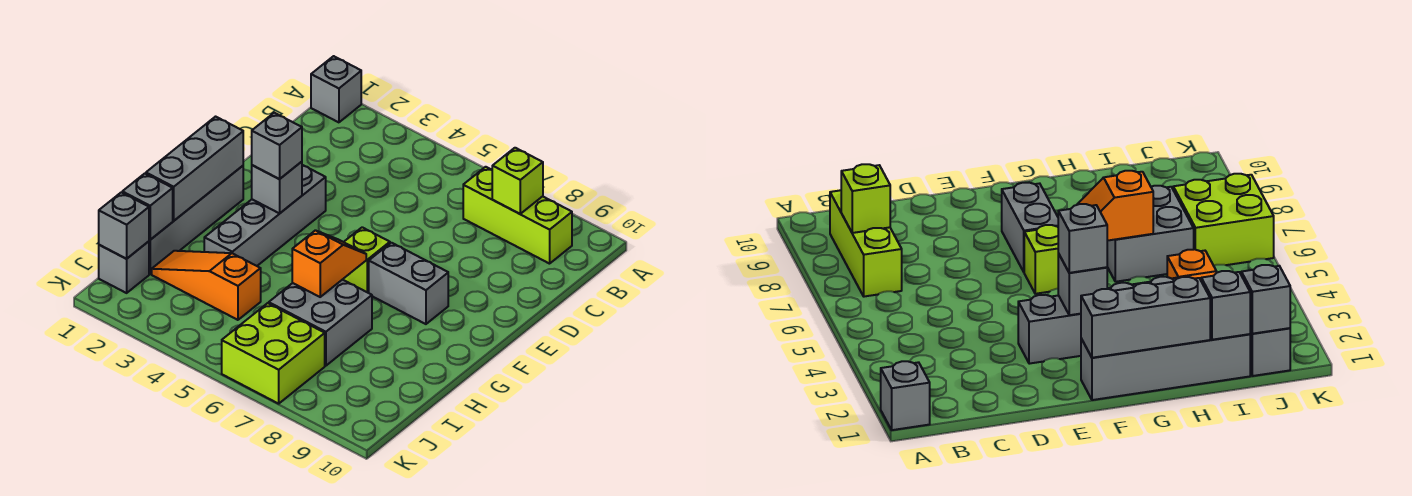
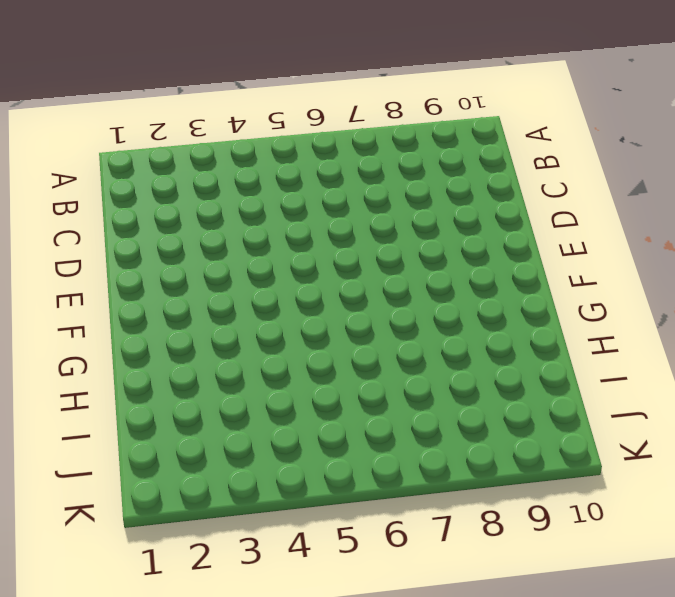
none -> grey 1x1 brick [311,56,361,122]
none -> lime 1x3 brick [463,167,572,264]
none -> grey 1x4 brick [204,165,326,266]

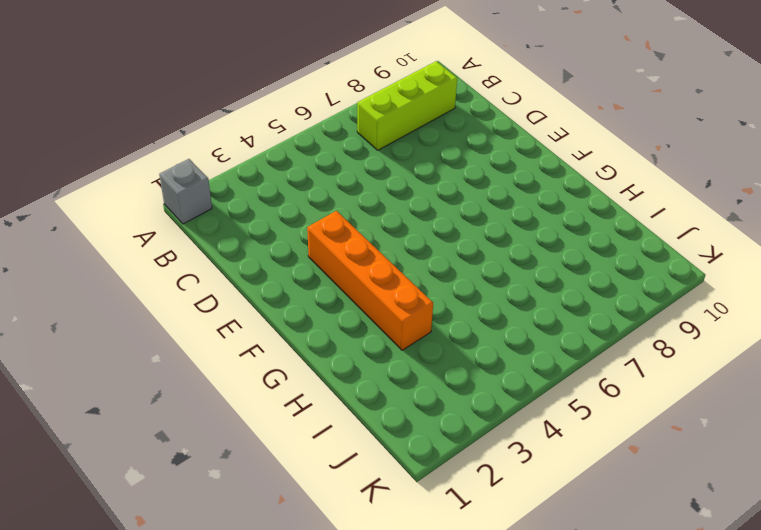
orange 1x4 brick [307,211,433,350] -> grey 1x4 brick [204,165,326,266]
none -> grey 1x4 brick [149,166,243,274]
none -> lime 1x1 brick [343,227,390,293]
none -> grey 1x2 brick [369,243,448,324]

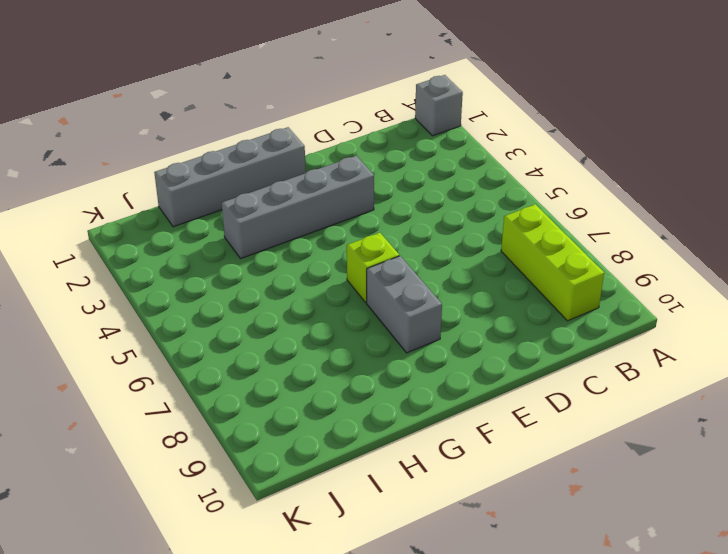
none -> grey 2x2 brick [269,280,372,366]
none -> orange 1x3 slope [152,251,261,320]
none -> grey 1x1 brick [99,241,149,293]

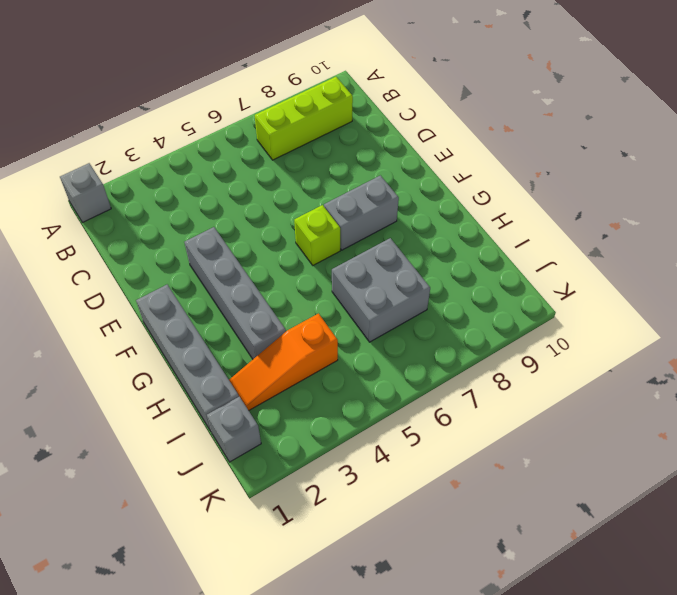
none -> lime 2x2 brick [222,303,325,404]
none -> lime 1x1 brick [492,148,543,214]
none -> grey 1x3 brick [146,117,243,221]

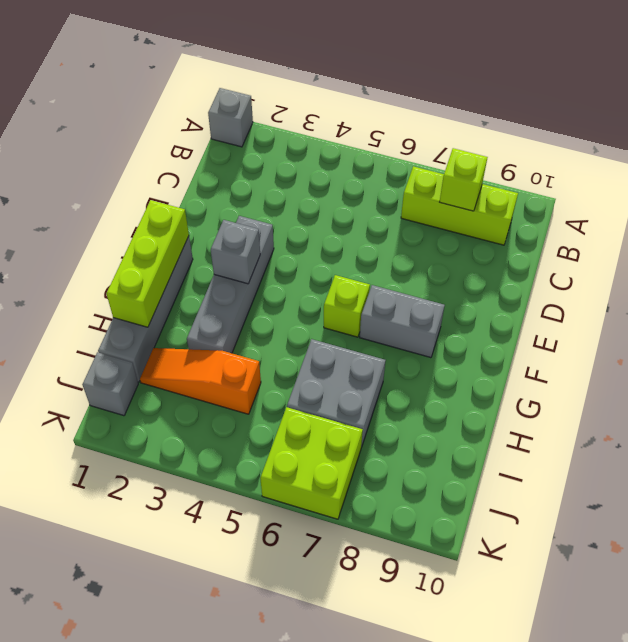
lime 1x3 brick [106,200,189,327] -> grey 1x3 brick [146,117,243,221]
none -> orange 1x2 slope [292,230,366,297]
none -> grey 1x1 brick [122,174,173,240]
none -> grey 1x1 brick [99,192,149,259]

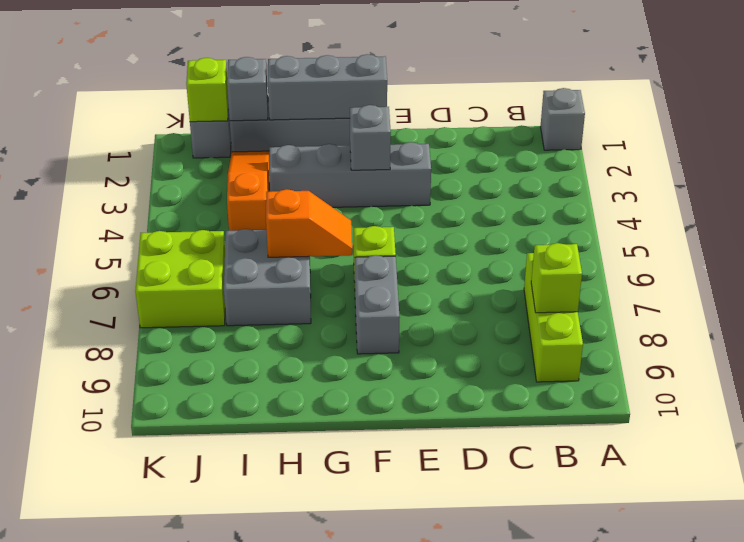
lime 1x1 brick [186,58,228,122] -> grey 1x1 brick [99,192,149,259]
none -> grey 1x1 brick [252,113,302,179]

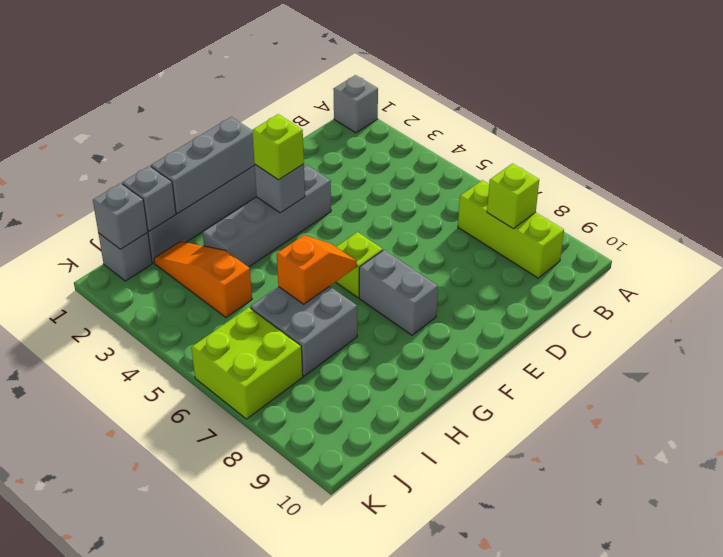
lime 1x1 brick [252,114,304,180] -> grey 1x1 brick [252,113,302,179]

